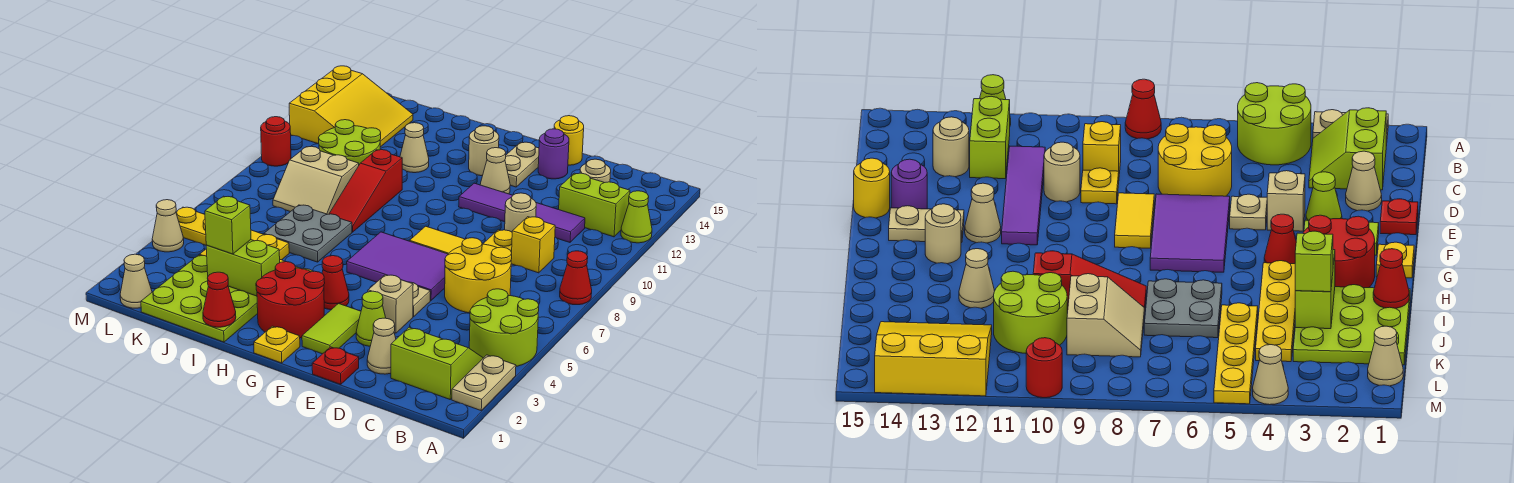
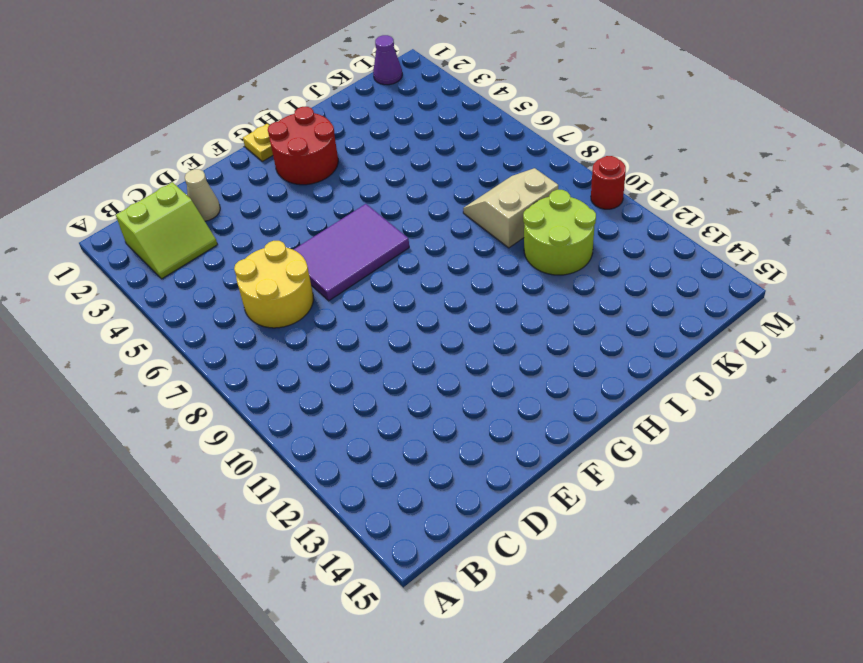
purple 1x1 cone [373,35,402,85] -> tan 1x1 cone [120,254,152,308]
none -> tan 1x2 plate [452,355,516,410]
none -> lime 2x2 round brick [469,289,539,366]
none -> red 1x1 cone [560,251,592,305]
none -> lime 1x1 cone [621,191,652,243]

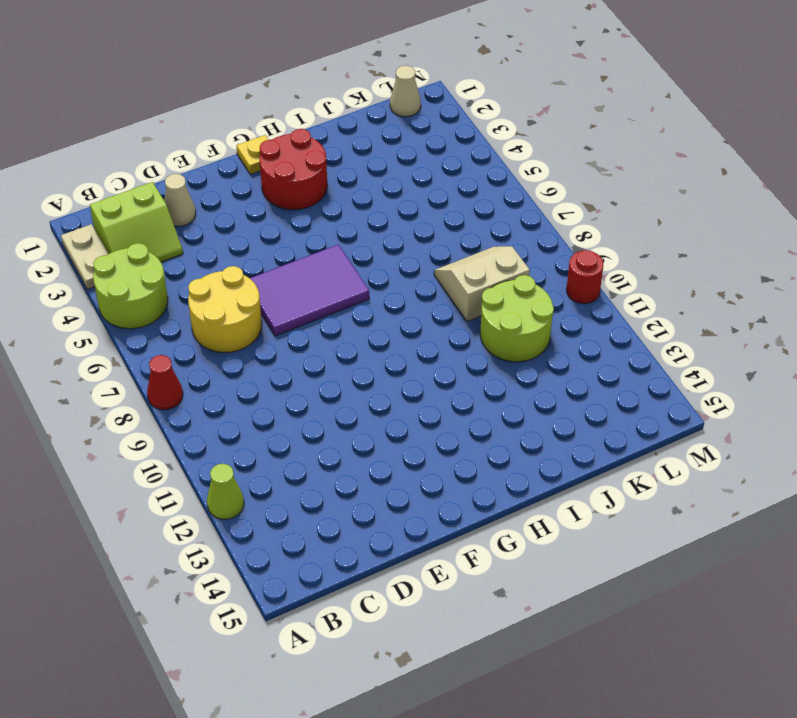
none -> lime 1x2 brick [559,173,630,237]
none -> yellow 1x1 brick [511,217,555,273]
none -> purple 1x4 tile [459,183,585,242]
none -> tan 1x1 round brick [580,159,611,183]

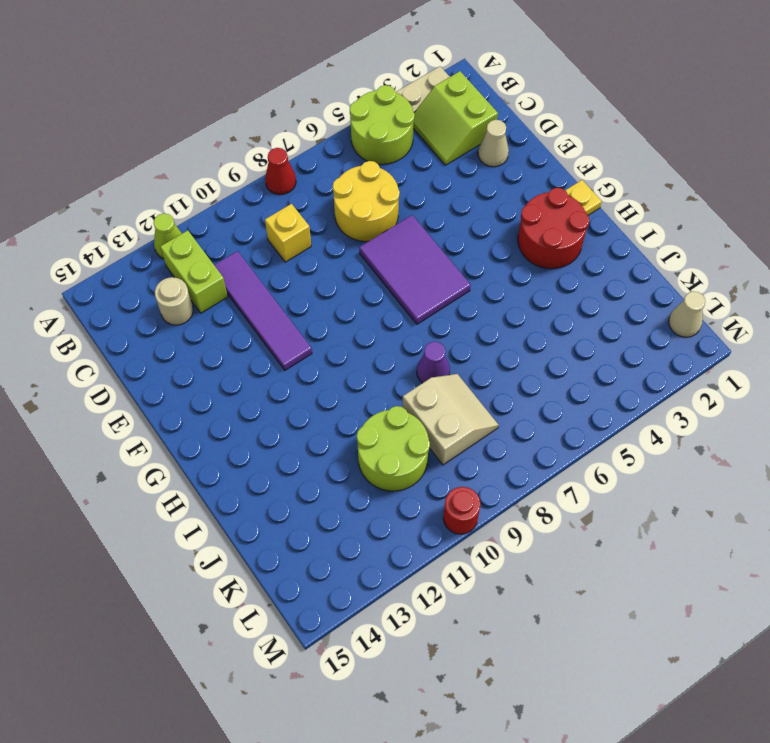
purple 1x1 cone [417,342,450,383] -> red 1x3 slope [329,150,402,232]
none -> yellow 1x1 plate [483,230,512,252]
none -> tan 1x1 round brick [505,193,536,232]
none -> red 1x1 plate [312,347,359,385]
none -> lime 1x1 cone [356,291,386,346]

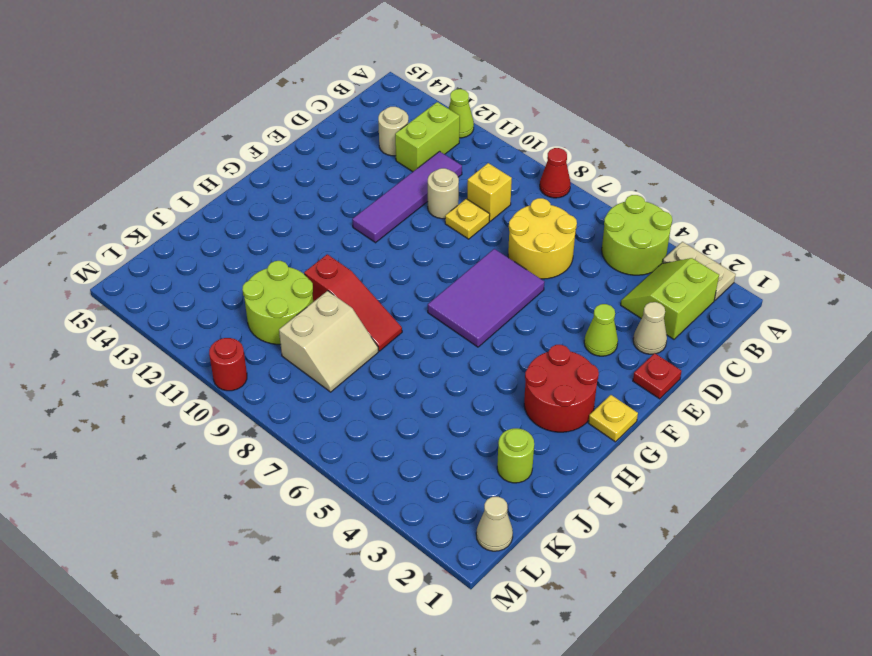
lime 1x1 round brick [497,428,534,483] -> lime 3x3 plate [141,255,258,342]
none -> tan 1x1 brick [368,275,413,333]
none -> tan 1x1 plate [409,282,430,317]
none -> yellow 1x2 tile [410,226,465,254]
none -> purple 1x1 round brick [538,129,569,179]

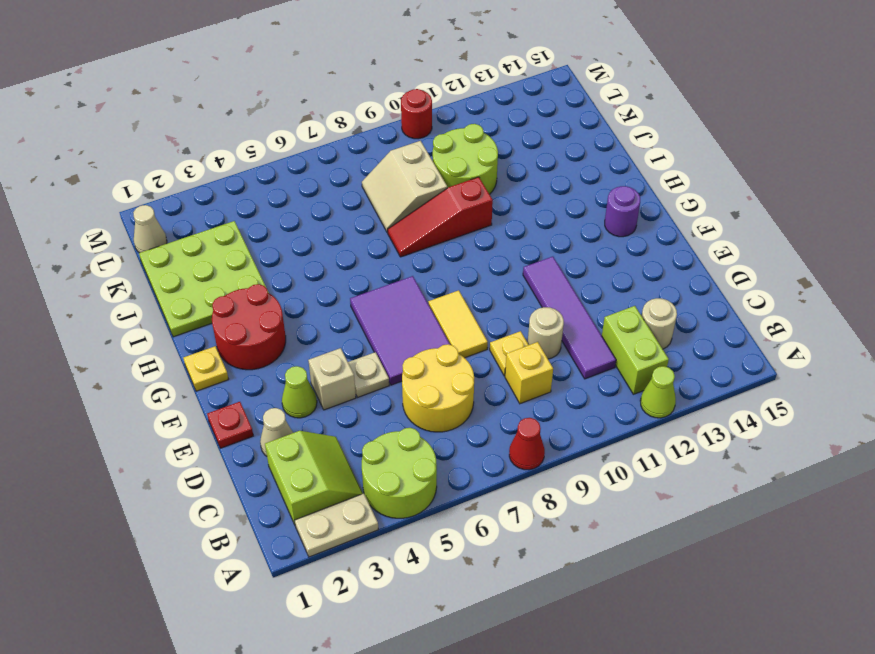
purple 1x1 round brick [605,186,640,237] -> purple 1x1 round brick moved to [538,129,569,179]
none -> yellow 1x1 round brick [554,116,584,165]
none -> lime 1x2 tile [302,303,361,354]
none -> tan 1x1 cone [480,148,510,194]
none -> tan 1x2 plate [505,142,539,187]

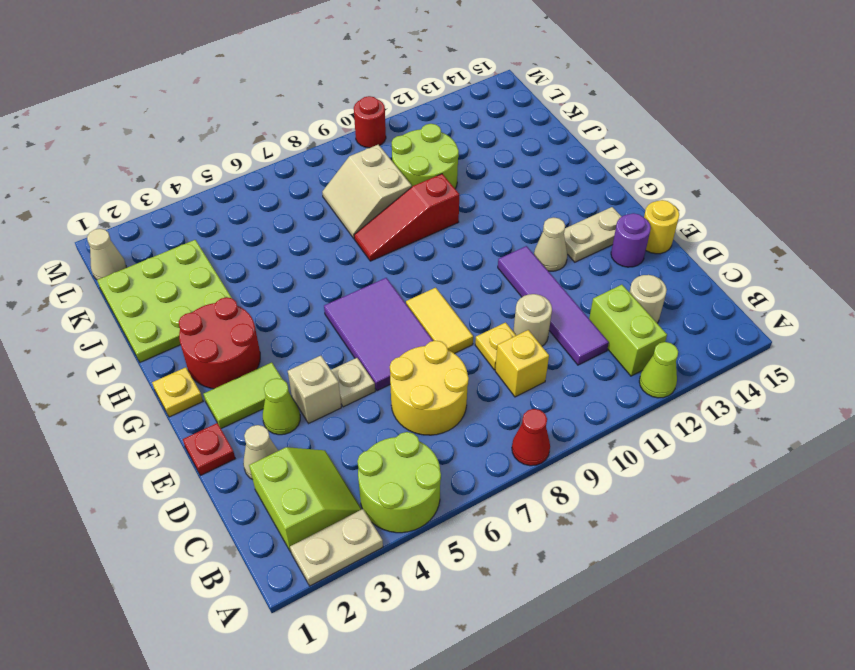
none -> red 1x1 cone [322,256,349,310]
none -> tan 1x1 round brick [469,126,499,176]
none -> yellow 1x4 plate [1256,261,1295,362]
none -> grey 2x2 plate [264,205,352,262]

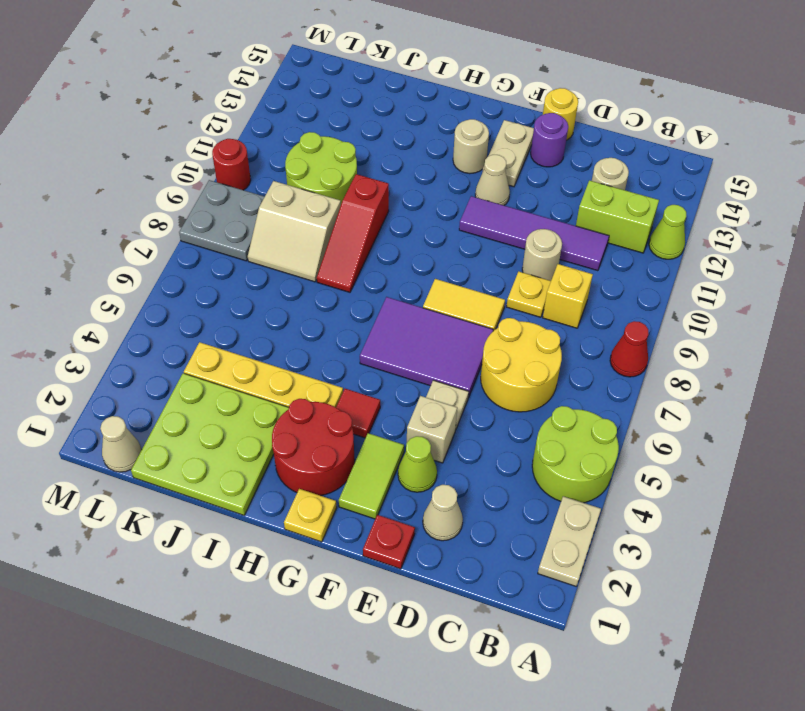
red 1x1 tile [336,389,380,438] -> red 1x1 cone [322,256,349,310]
grey 2x2 plate [179,180,265,261] -> grey 2x2 plate moved to [264,205,352,262]
none -> lime 2x2 slope [391,327,483,399]
none -> tan 1x1 cone [400,123,429,173]
none -> yellow 1x4 plate [176,207,289,260]
none -> yellow 3x3 slope [289,66,413,147]

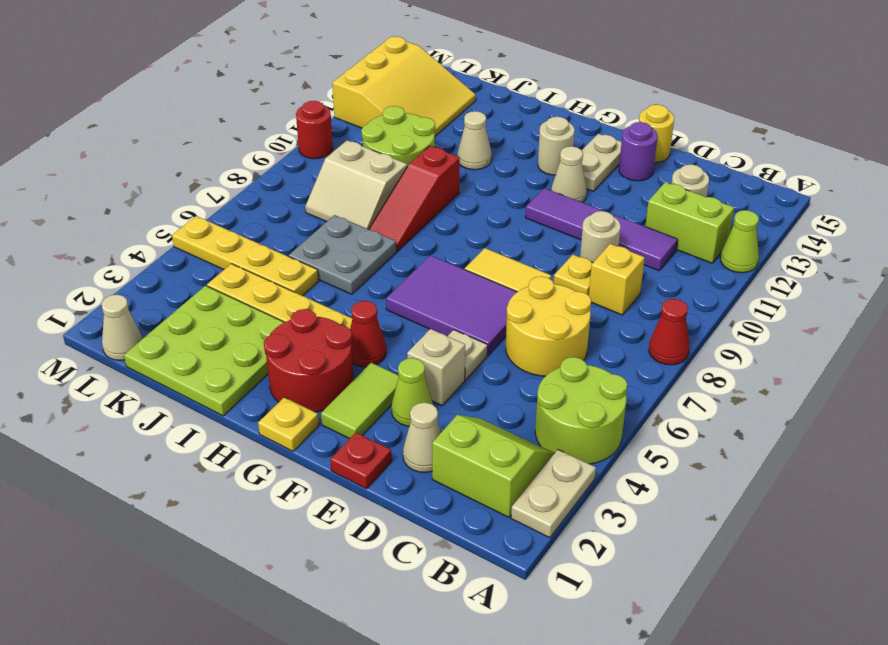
none -> tan 1x1 cone [152,200,184,252]
none -> red 1x1 cone [203,272,236,327]
none -> lime 1x2 brick [206,240,280,296]
none -> lime 1x1 brick [205,196,251,254]

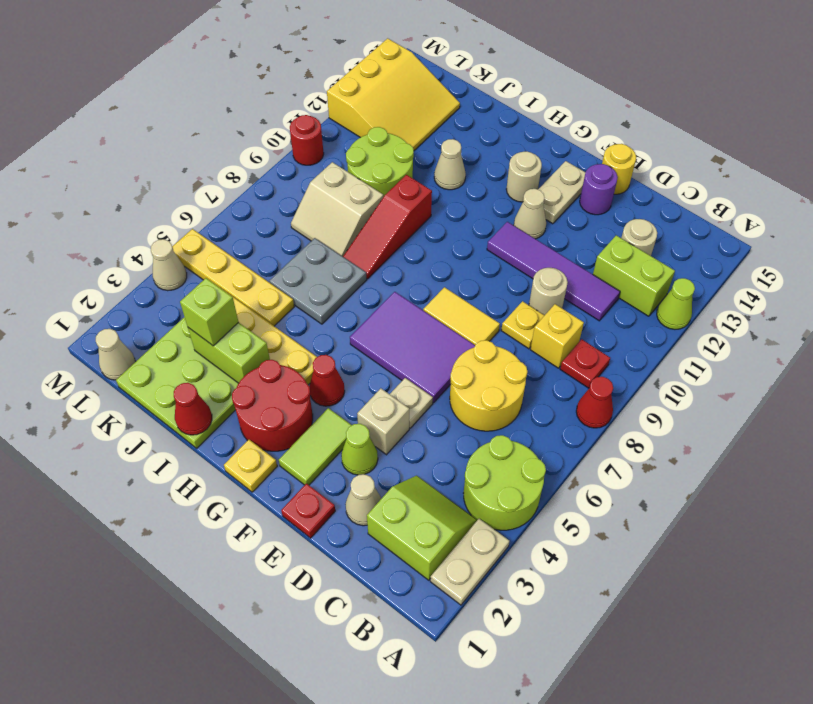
red 1x1 plate [560,339,610,388] -> none

